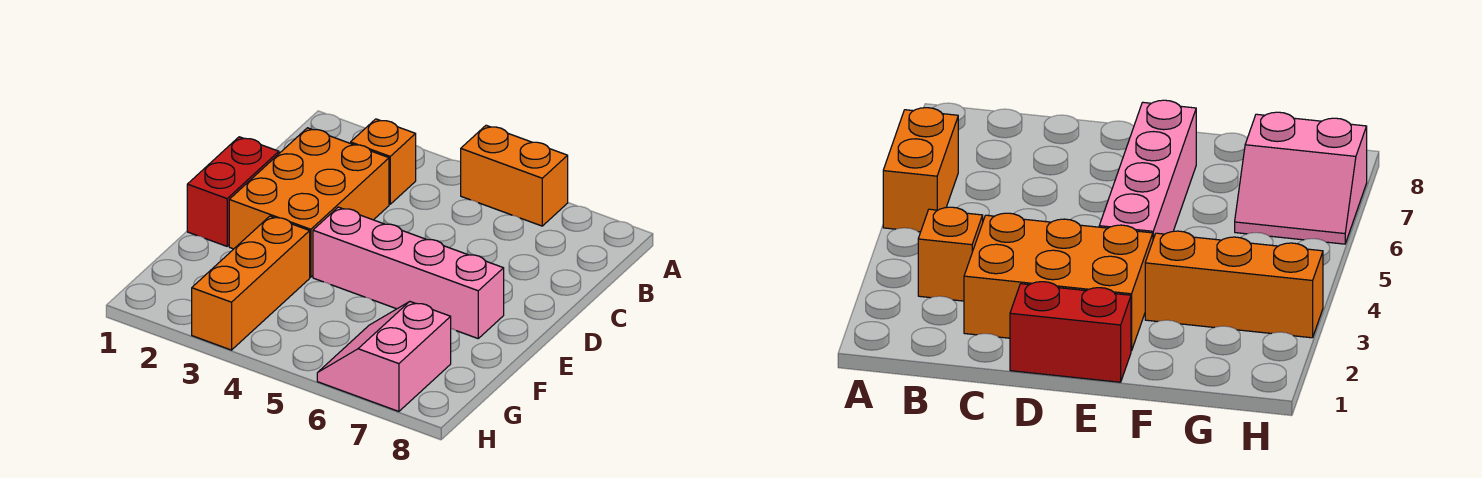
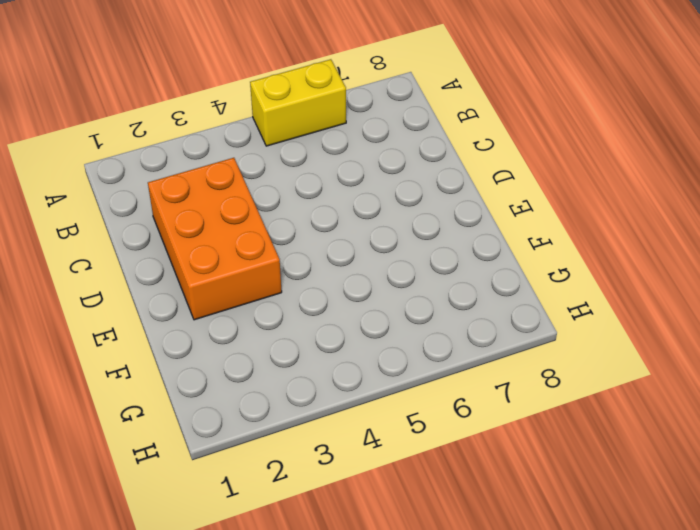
yellow 1x2 brick [250,59,346,146] -> orange 1x2 brick [461,125,568,226]
none -> orange 1x1 brick [351,119,416,204]
none -> red 1x2 brick [187,137,279,246]

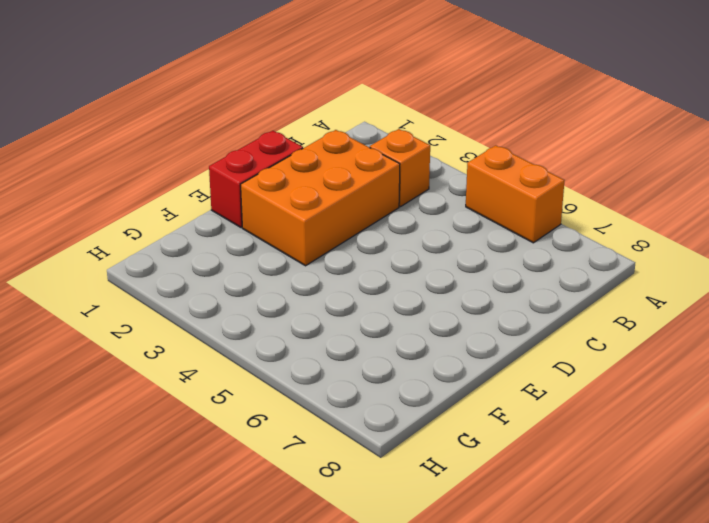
none -> pink 1x4 brick [313,207,504,338]
none -> orange 1x3 brick [192,216,310,350]

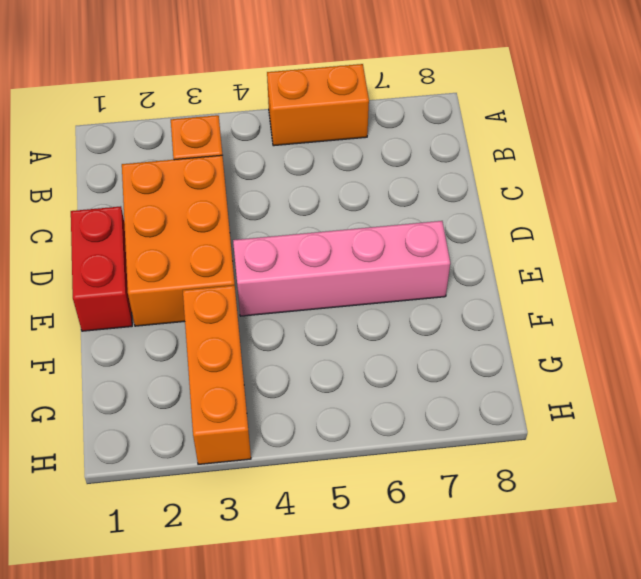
none -> pink 2x2 slope [317,302,451,411]

